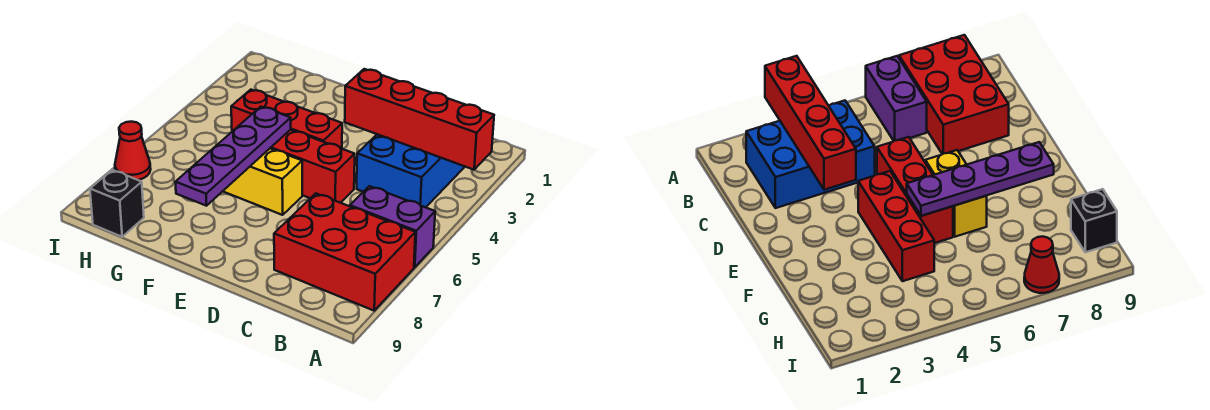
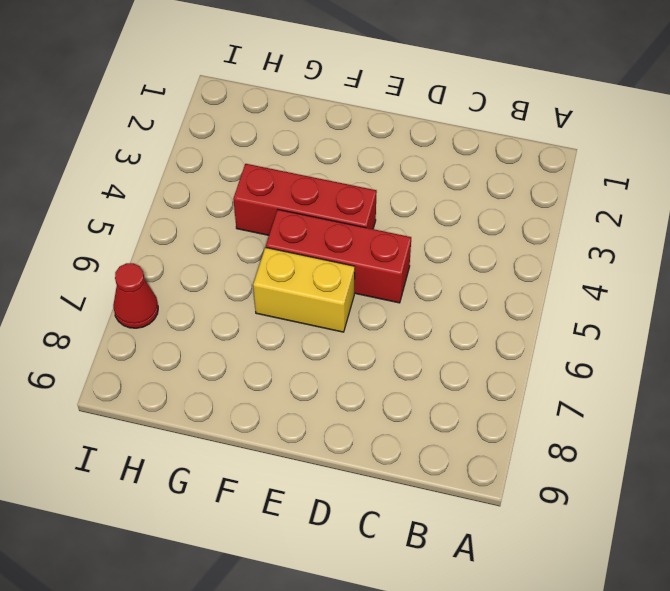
none -> purple 1x2 brick [350,186,435,267]
none -> red 2x3 brick [274,193,415,311]

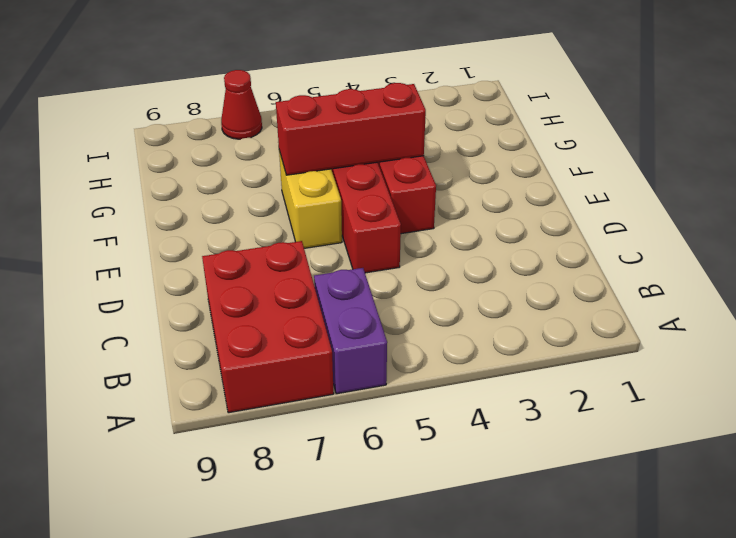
red 1x3 brick [276,83,426,175] -> purple 1x4 plate [175,107,291,206]
none -> blue 2x3 brick [357,134,465,207]
none -> black 1x1 brick [90,170,144,237]

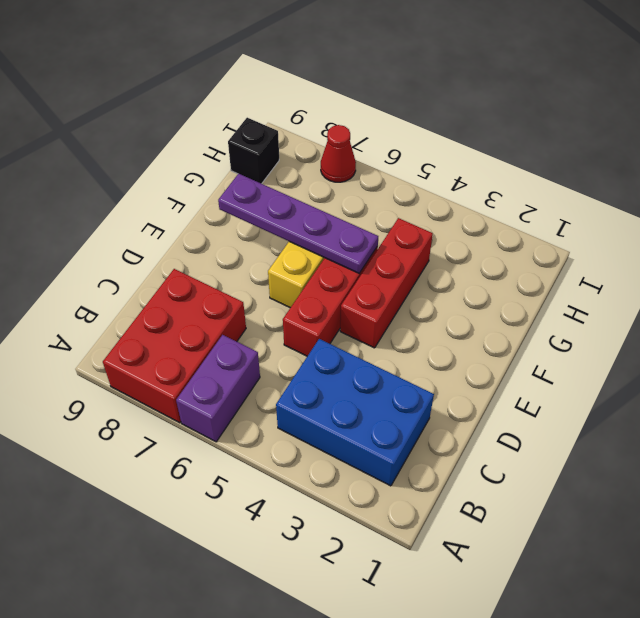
none -> red 1x4 brick [345,69,494,170]

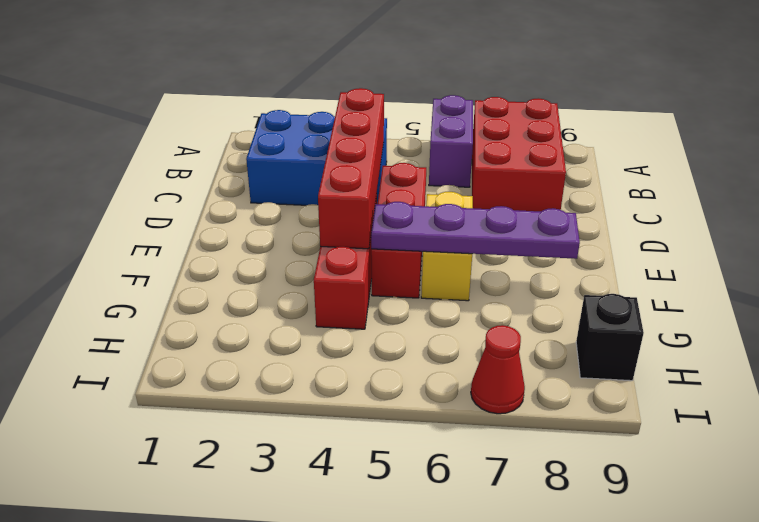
red 1x4 brick [318,88,384,249] -> red 1x4 brick moved to [345,69,494,170]

